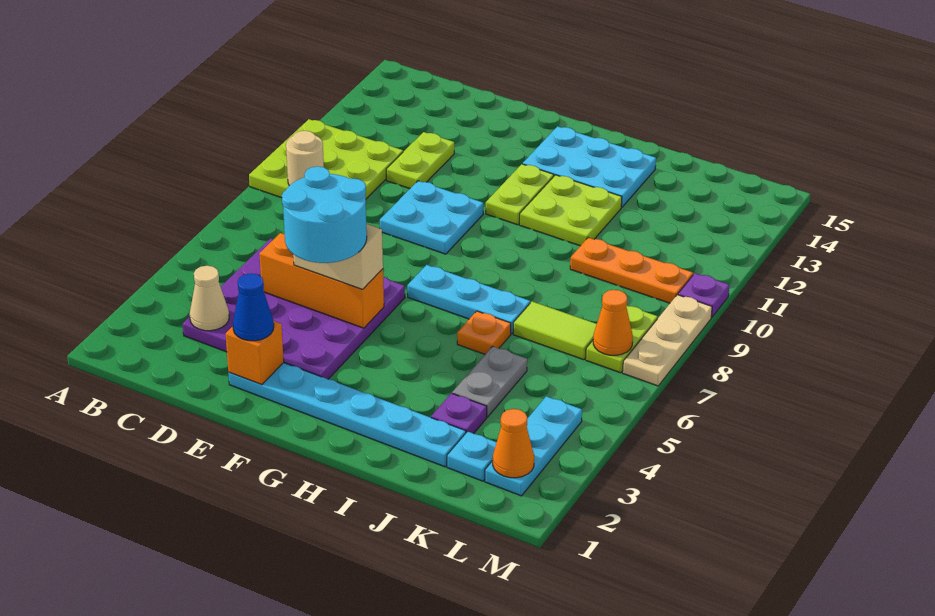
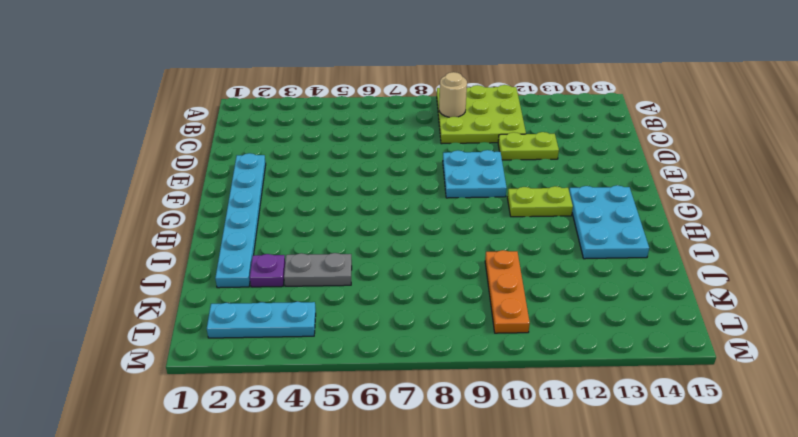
none -> purple 4x4 plate [183,238,405,379]
none -> cyan 1x3 plate [407,265,530,334]
none -> lime 2x2 plate [520,175,622,246]

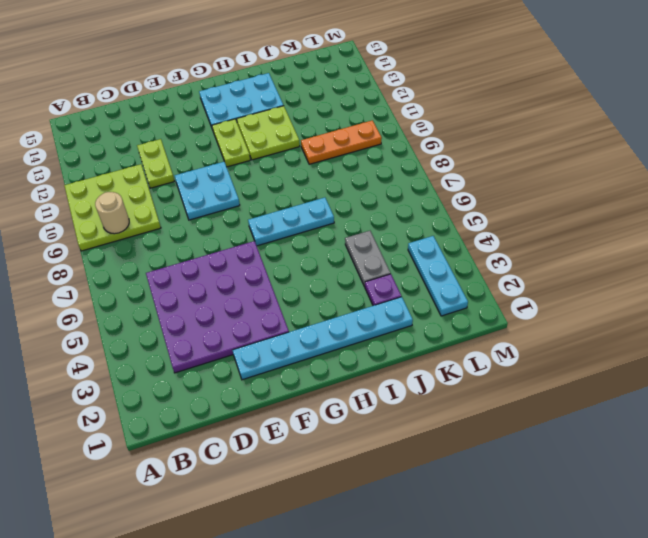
none -> orange 1x1 plate [457,311,511,354]
none -> lime 1x2 tile [513,302,597,360]
none -> cyan 1x1 plate [447,431,497,481]

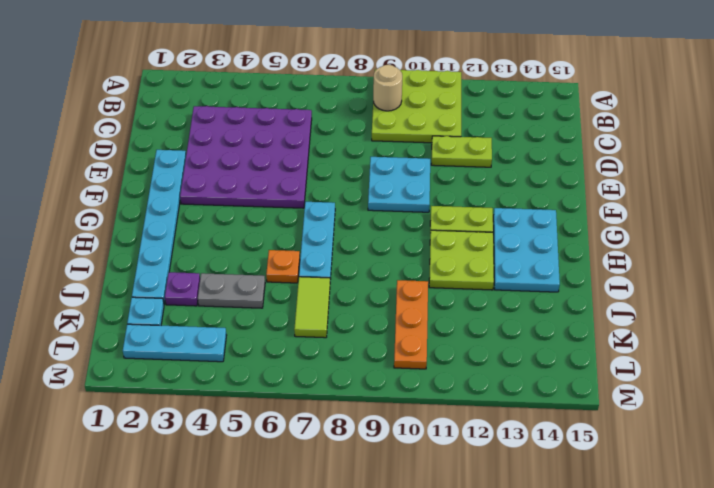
none -> lime 1x2 plate [586,306,658,373]
none -> tan 1x3 plate [623,295,712,386]
none -> purple 1x1 plate [678,273,729,317]

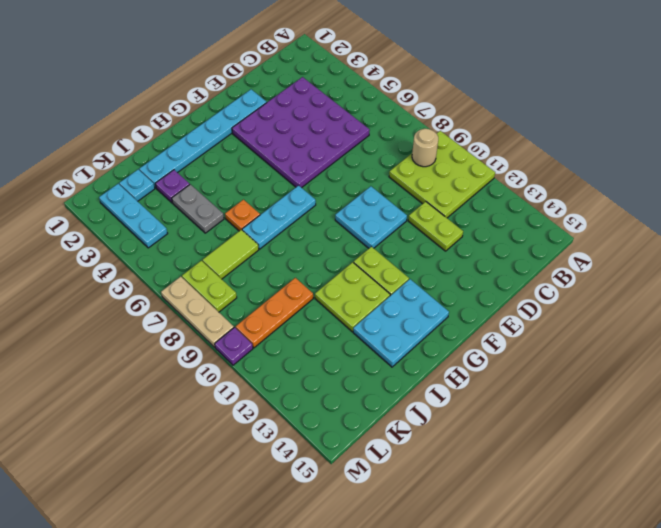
none -> tan 1x1 cone [190,266,229,331]
none -> orange 1x3 brick [259,233,384,328]
none -> orange 1x1 brick [226,321,284,385]

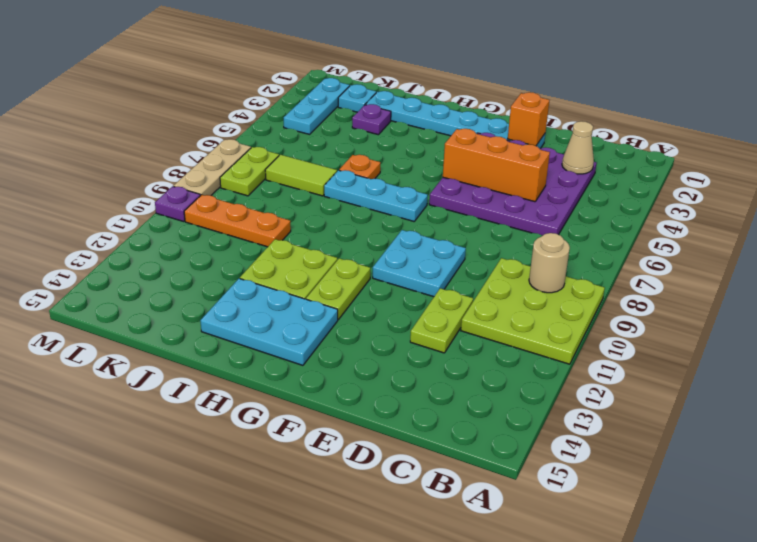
none -> grey 1x2 plate [452,346,527,417]
none -> orange 1x1 cone [493,409,534,478]
none -> orange 1x1 cone [593,290,633,355]

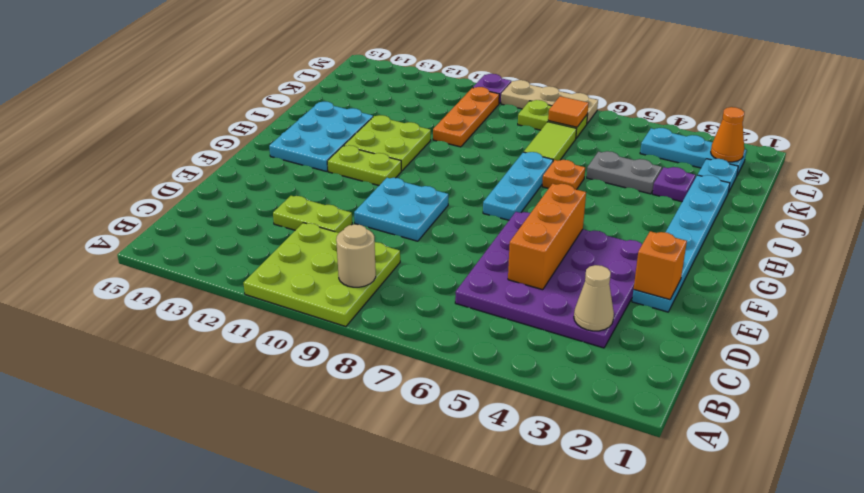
orange 1x1 tile [548,96,589,127] -> orange 1x1 cone [593,290,633,355]
none -> blue 1x1 cone [233,273,274,341]
none -> tan 1x2 brick [293,224,383,289]
none -> cyan 2x2 round brick [282,166,367,263]

